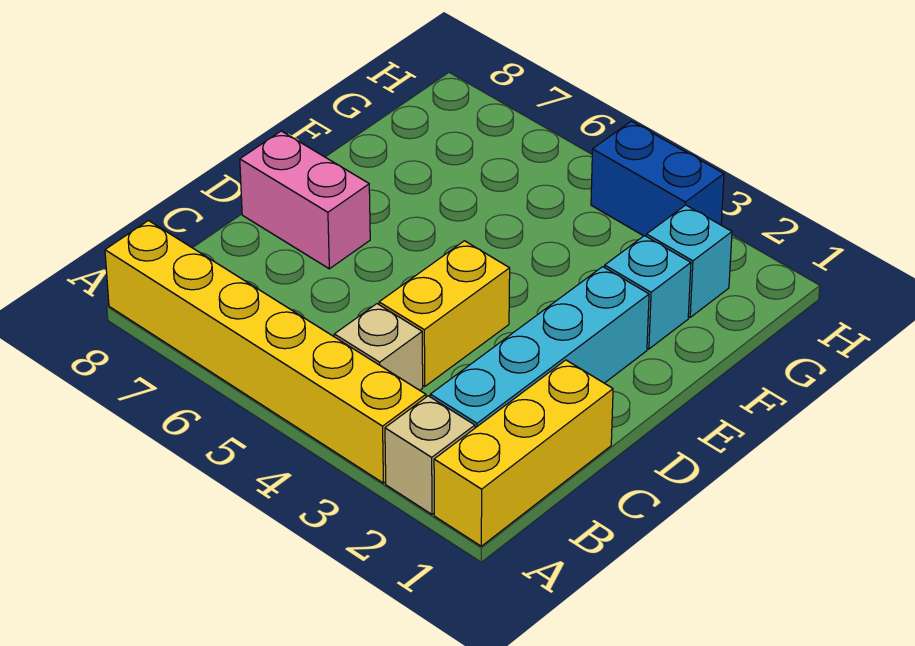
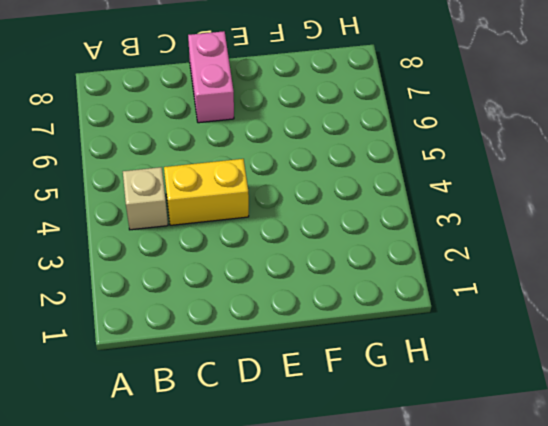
none -> yellow 1x3 brick [434,360,613,546]
none -> tan 1x1 brick [385,396,475,514]

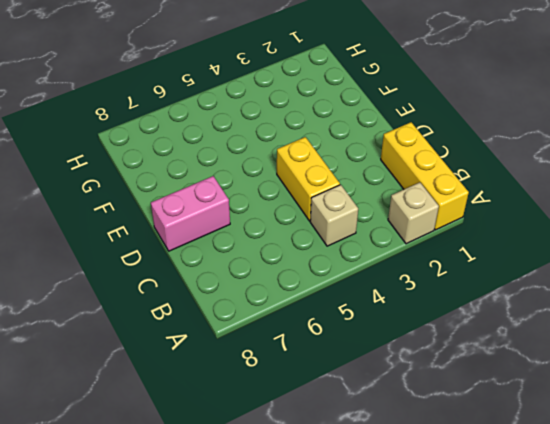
none -> yellow 1x6 brick [105,221,426,483]
none -> cyan 1x4 brick [430,267,649,428]

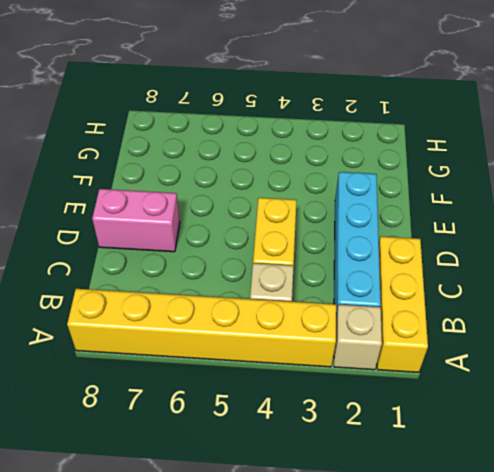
none -> cyan 1x1 brick [605,236,691,349]
none -> cyan 1x1 brick [646,205,732,317]

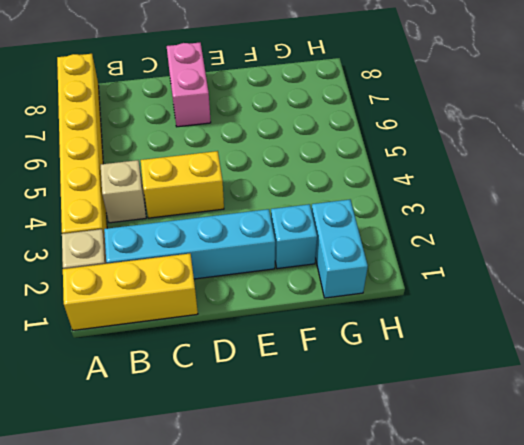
cyan 1x2 brick [311,200,368,298] -> cyan 1x1 brick [646,205,732,317]
none -> blue 1x2 brick [591,121,724,236]

